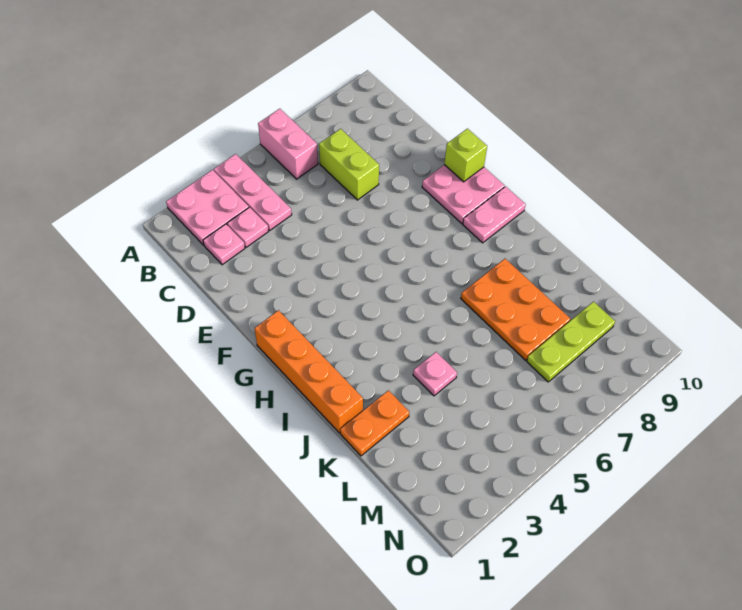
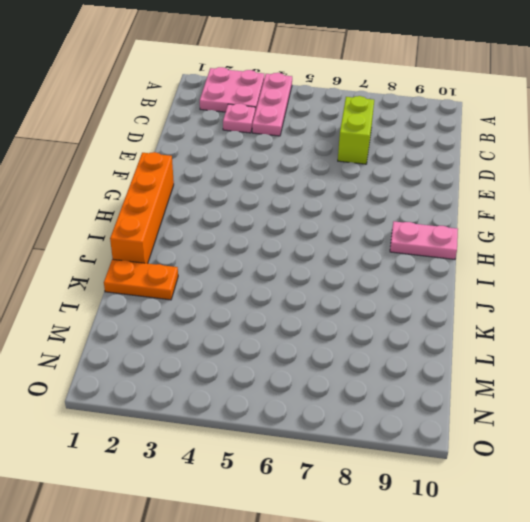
none -> pink 1x2 brick [258,109,318,179]
none -> pink 1x1 plate [203,224,245,265]
none -> pink 2x2 plate [422,165,504,224]

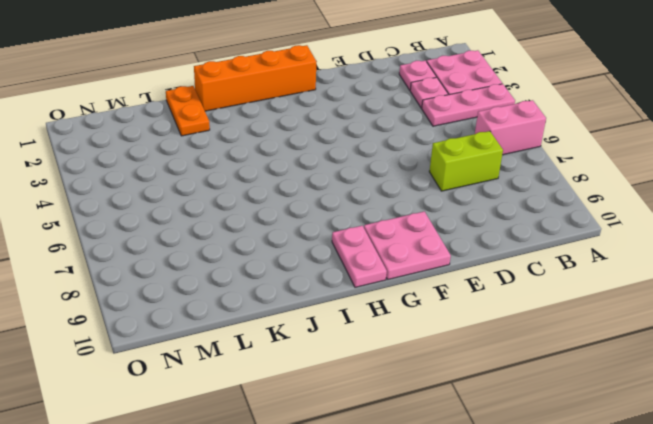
none -> orange 2x3 plate [461,259,570,360]
none -> pink 1x1 plate [413,352,457,396]
none -> lime 1x3 plate [527,302,615,382]

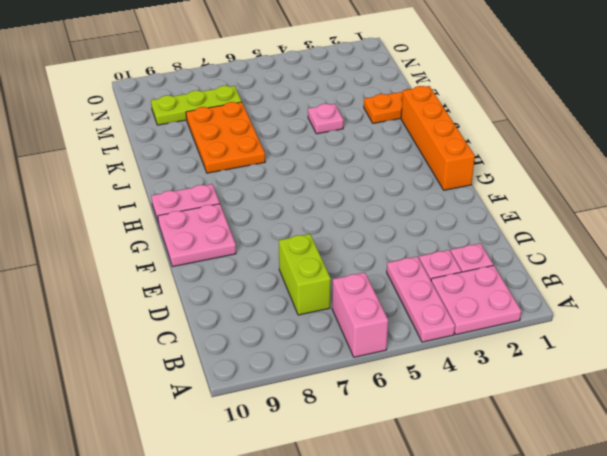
none -> lime 1x1 brick [444,129,487,182]

